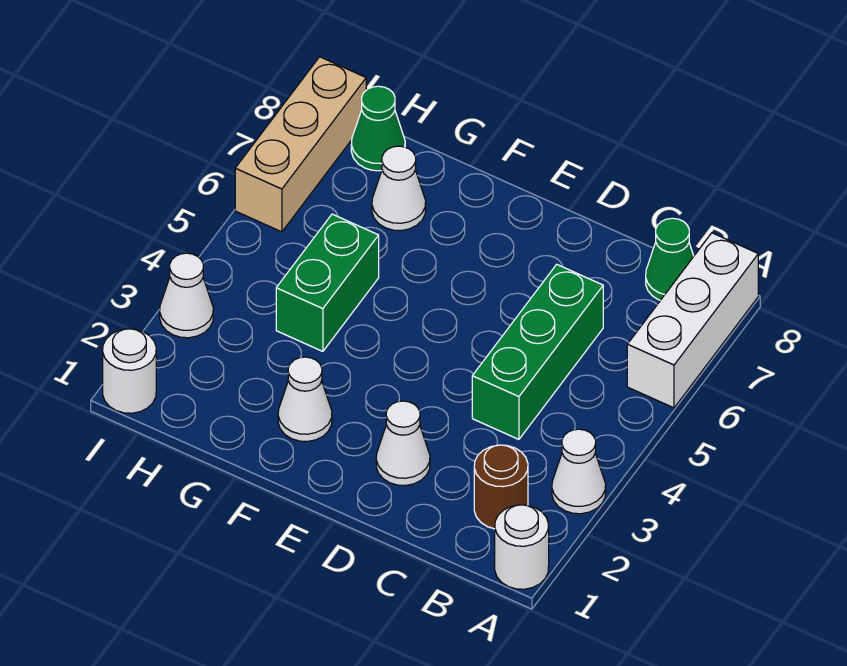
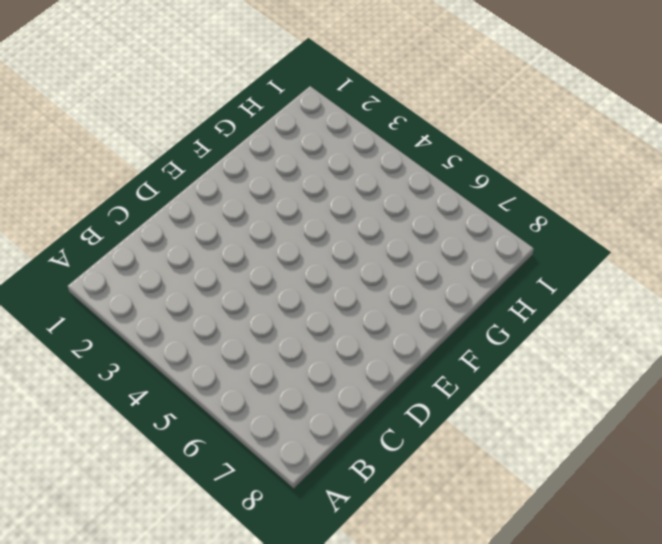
none -> white 1x1 round brick [495,505,549,589]
none -> white 1x1 cone [552,429,606,514]
none -> white 1x3 brick [627,233,758,408]

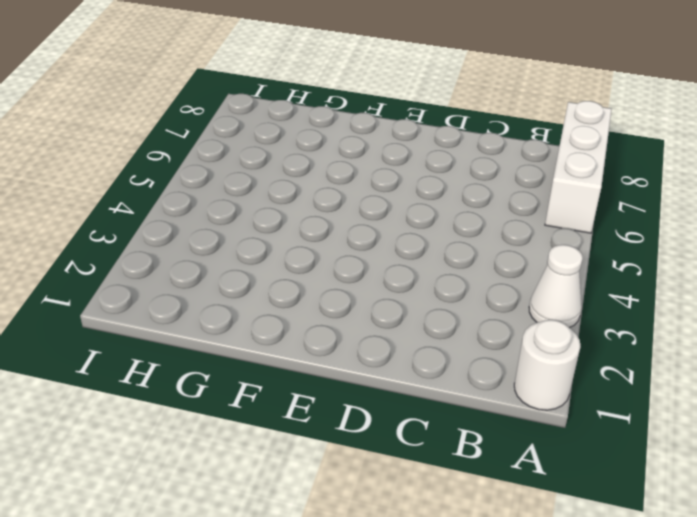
none -> brown 1x1 round brick [474,445,528,529]
none -> green 1x1 cone [646,218,694,300]
none -> green 1x3 brick [472,264,603,439]

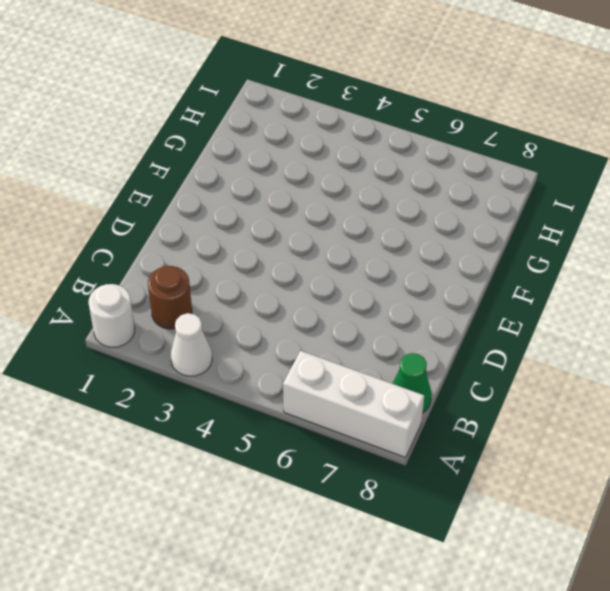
none -> green 1x3 brick [472,264,603,439]
none -> white 1x1 cone [376,401,430,485]
none -> white 1x1 cone [278,357,332,441]

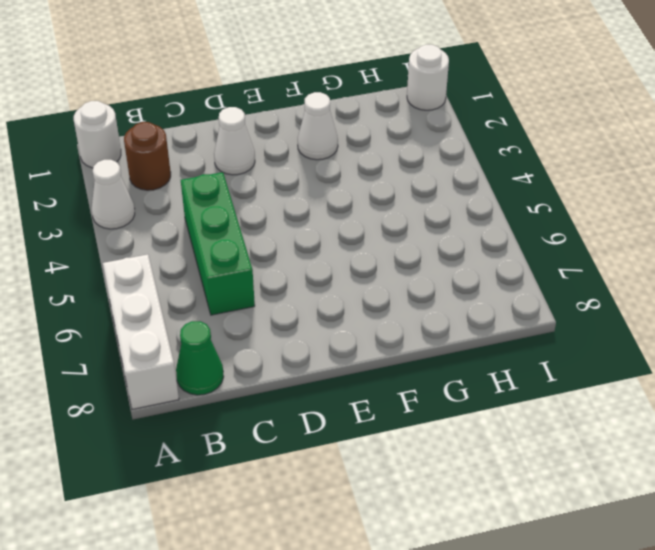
none -> green 1x2 brick [276,214,379,351]
none -> white 1x1 cone [372,146,426,231]
none -> green 1x1 cone [351,86,405,171]

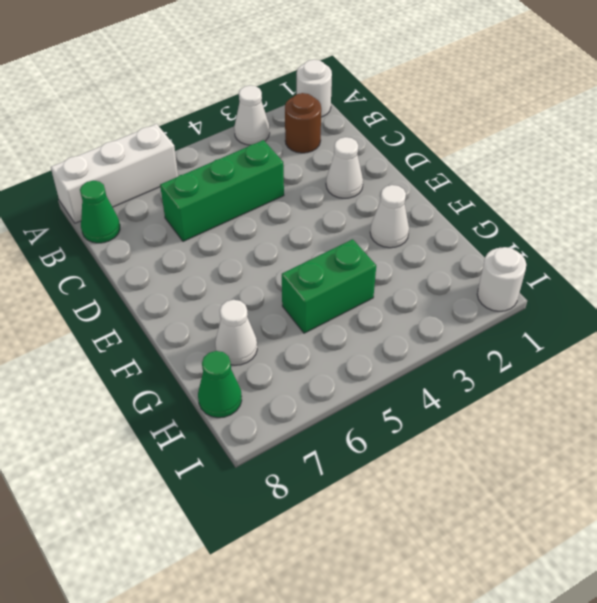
none -> white 1x1 cone [160,253,213,338]
none -> tan 1x3 brick [235,57,366,232]

